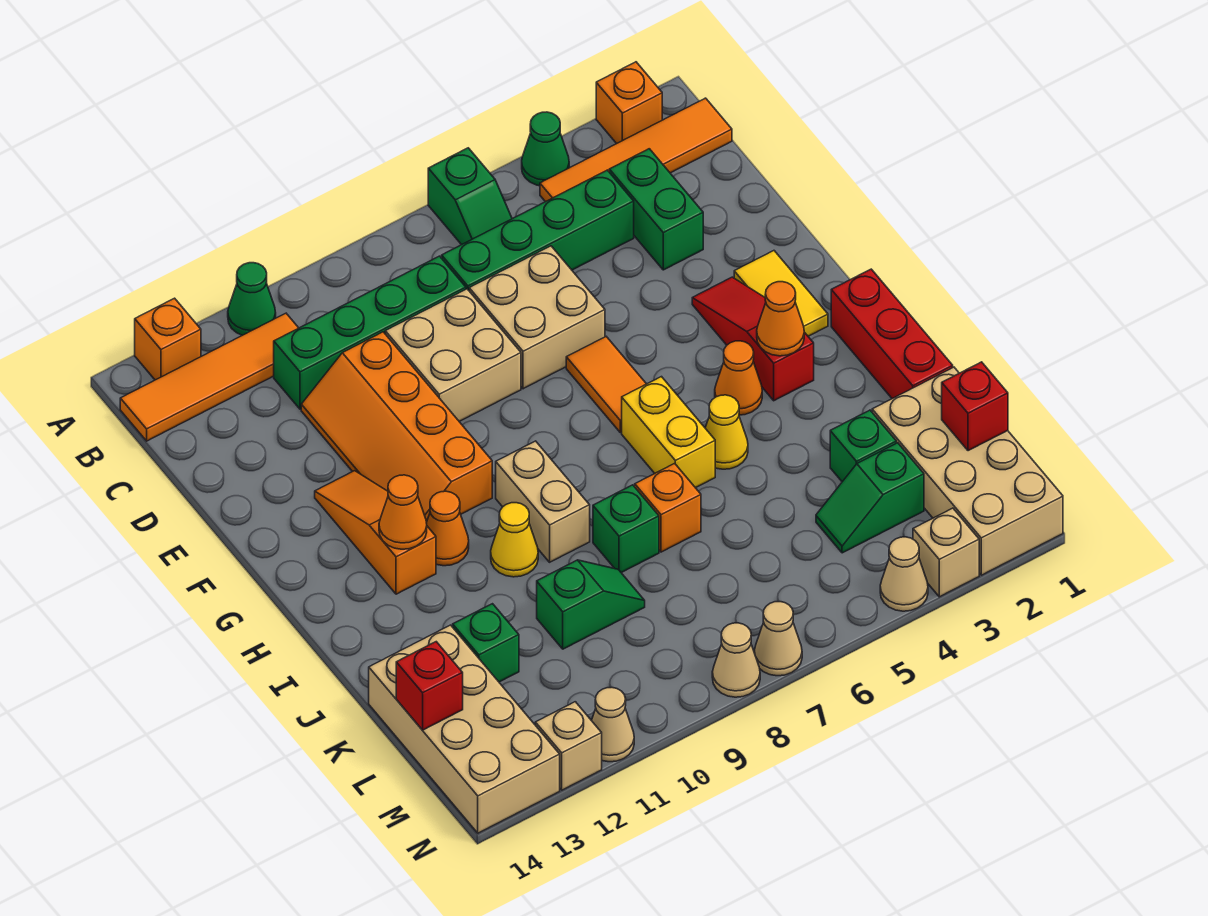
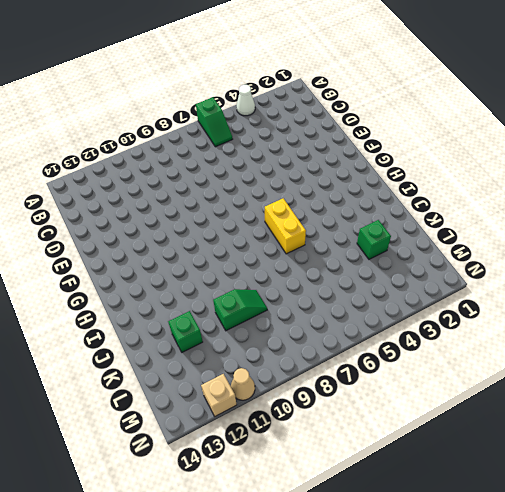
white 1x1 cone [237,85,255,116] -> green 1x1 cone [522,112,569,186]
none -> orange 1x1 brick [596,62,662,144]
none -> green 1x1 cone [228,263,276,335]
none -> orange 1x1 brick [135,298,201,380]
none -> orange 1x4 tile [540,98,732,202]

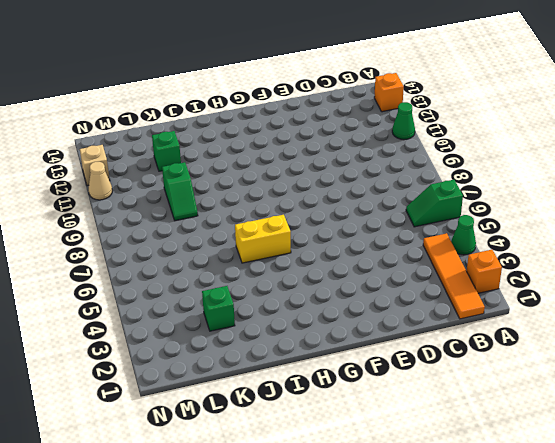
none -> orange 1x4 tile [120,313,298,441]
none -> green 1x2 brick [609,149,703,270]
none -> green 1x4 brick [442,170,634,290]
none -> green 1x4 brick [274,256,466,409]

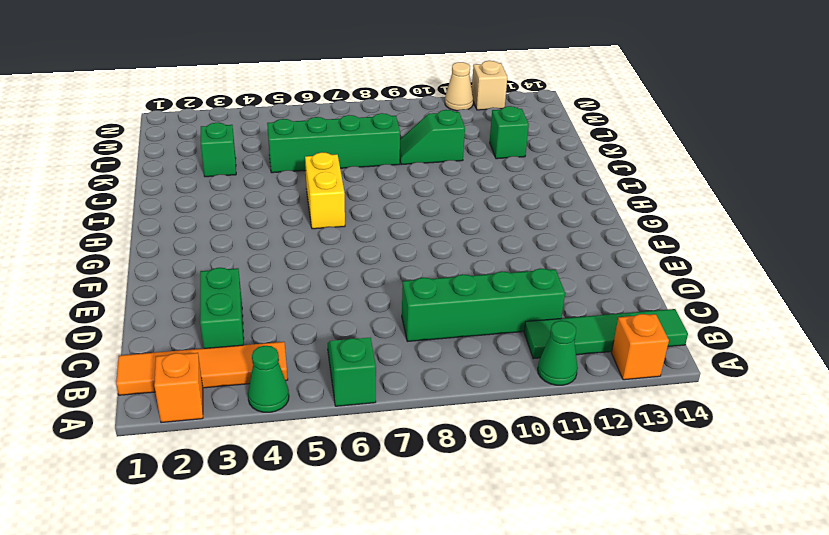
green 1x4 tile [524,309,688,359] -> orange 1x4 tile [120,313,298,441]
green 1x4 brick [267,113,400,173] -> green 1x4 brick moved to [442,170,634,290]
none -> tan 2x2 brick [469,246,605,389]
none -> tan 2x2 brick [385,289,521,421]
none -> orange 2x4 slope [301,332,492,522]
none -> yellow 1x2 tile [734,251,828,336]

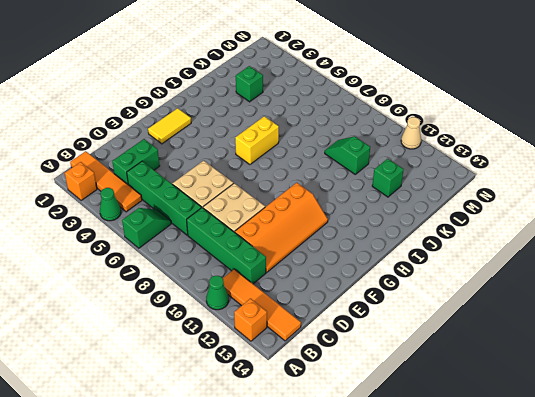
none -> red 1x3 slope [692,277,814,401]
none -> orange 1x2 tile [566,337,646,432]
none -> orange 1x3 slope [315,471,436,594]
none -> red 1x3 brick [831,269,953,399]

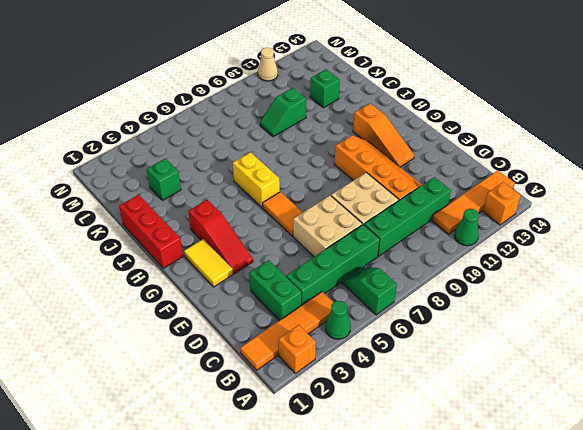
none -> orange 1x1 cone [715,341,762,415]
none -> tan 1x2 brick [496,441,590,562]
none -> orange 1x1 cone [426,491,469,566]
none -> yellow 1x1 cone [705,395,748,469]

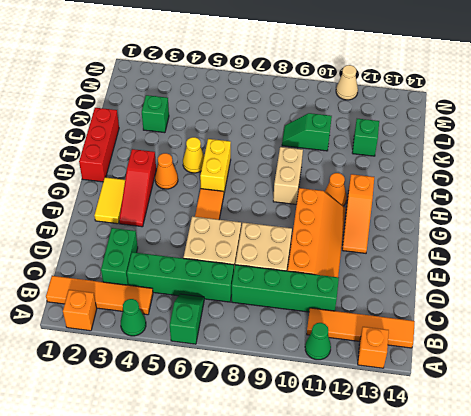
none -> yellow 1x1 cone [491,503,538,577]
none -> orange 1x1 brick [635,463,701,552]
none -> green 1x1 brick [593,485,659,573]
none -> tan 2x4 brick [872,367,1063,575]

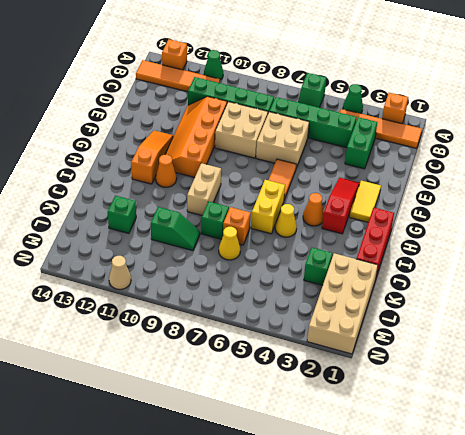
yellow 1x1 cone [219,227,240,260] -> yellow 1x1 cone moved to [491,503,538,577]
none -> tan 2x4 brick [369,625,560,833]
none -> green 1x2 slope [816,443,924,553]
none -> tan 1x1 brick [913,508,979,597]
none -> tan 1x1 cone [880,537,928,611]

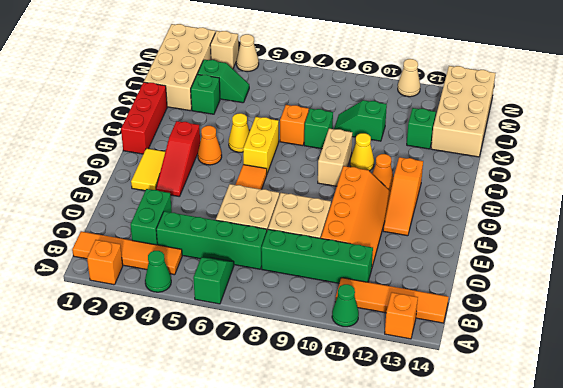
none -> tan 1x1 cone [754,602,802,676]
none -> tan 1x1 cone [712,623,760,697]
none -> tan 1x1 brick [535,702,602,790]
none -> orange 1x1 cone [757,282,804,356]

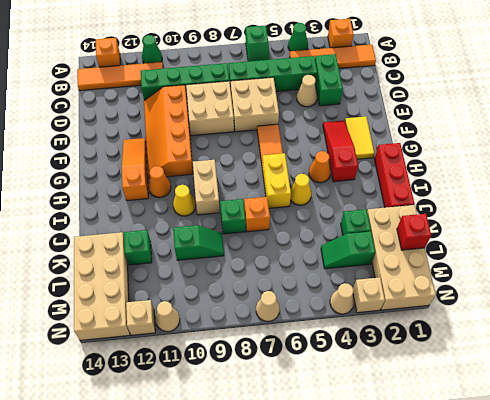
tan 1x1 cone [297,75,317,107] -> tan 1x1 cone moved to [712,623,760,697]
none -> orange 1x1 cone [757,282,804,356]
none -> orange 1x1 cone [379,475,427,549]
none -> red 1x1 brick [396,642,463,730]

